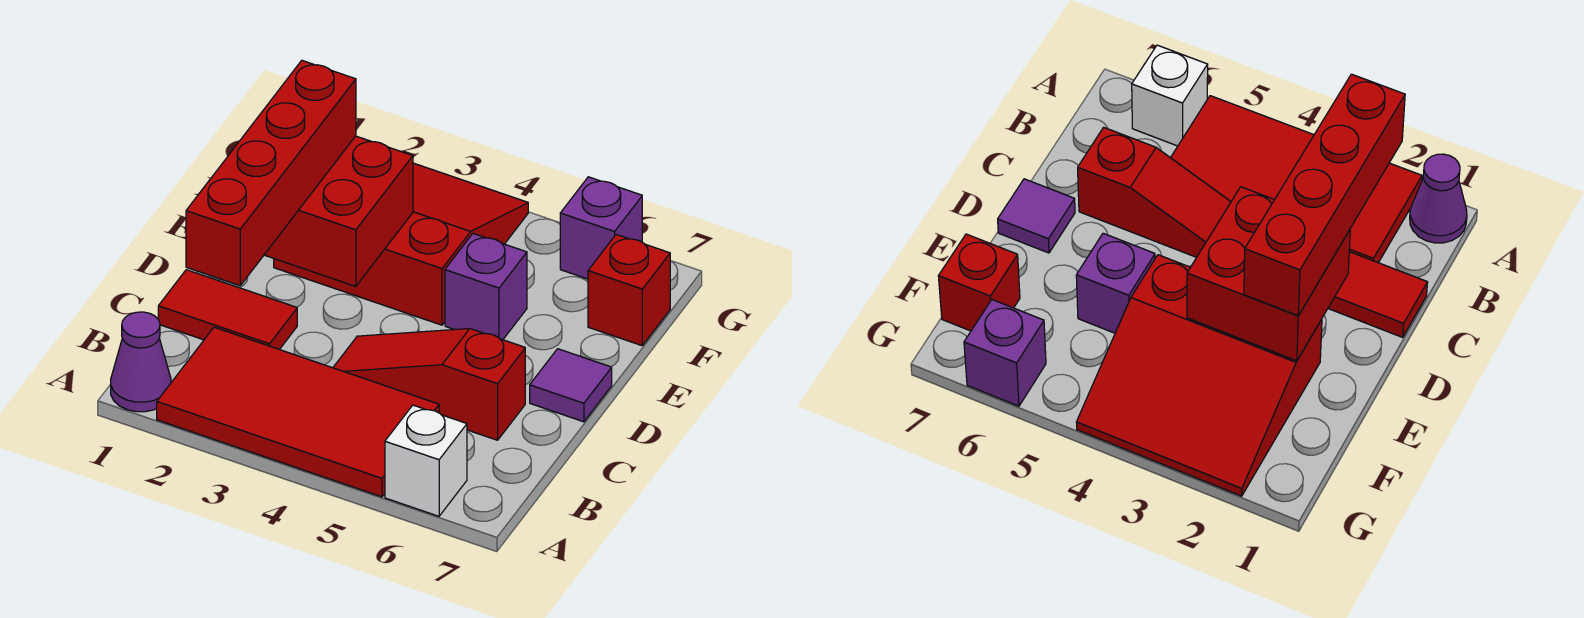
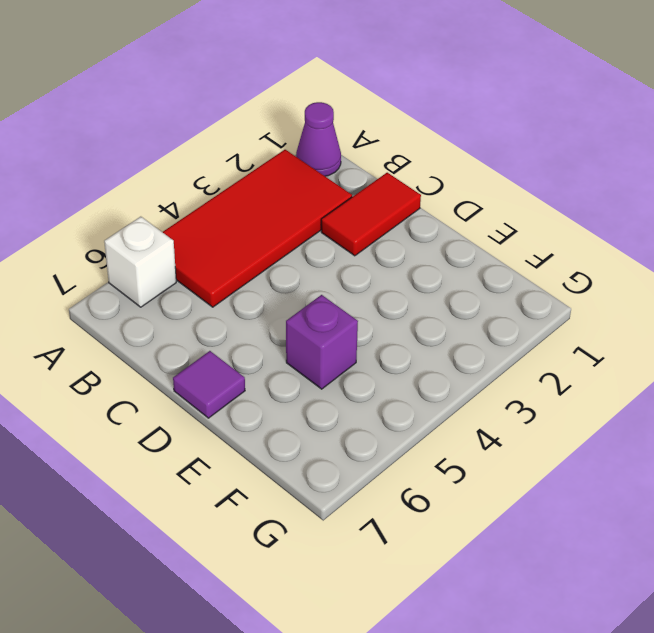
none -> red 1x3 slope [333,329,525,440]
none -> red 3x3 slope [274,163,528,325]
none -> red 1x1 brick [588,235,670,346]

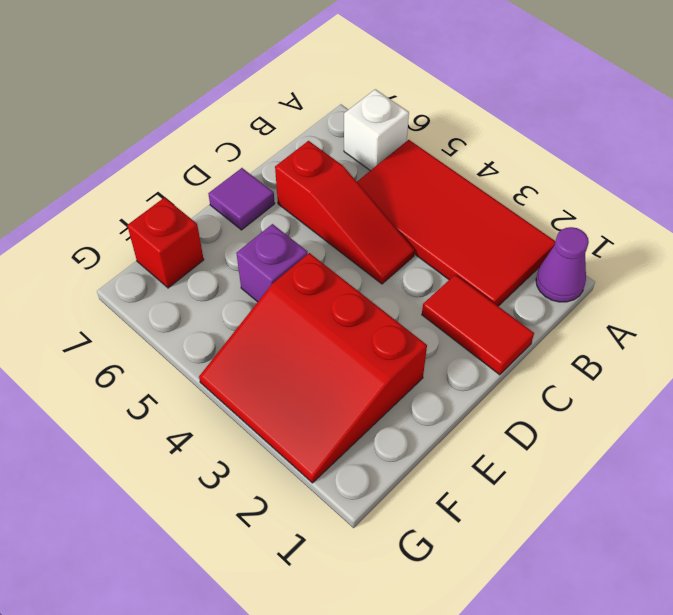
none -> purple 1x1 brick [560,177,642,279]
none -> red 2x2 brick [264,136,413,286]
none -> red 1x4 brick [186,61,356,286]

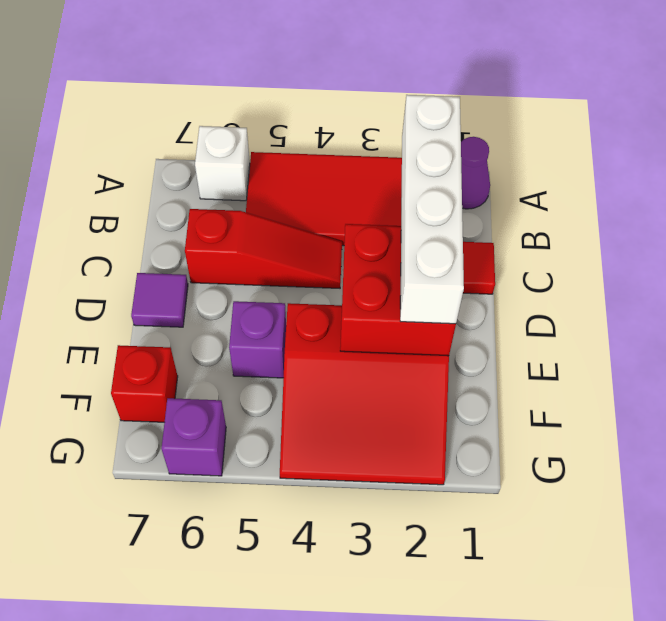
white 1x4 brick [400,95,464,324] -> red 1x4 brick [186,61,356,286]

